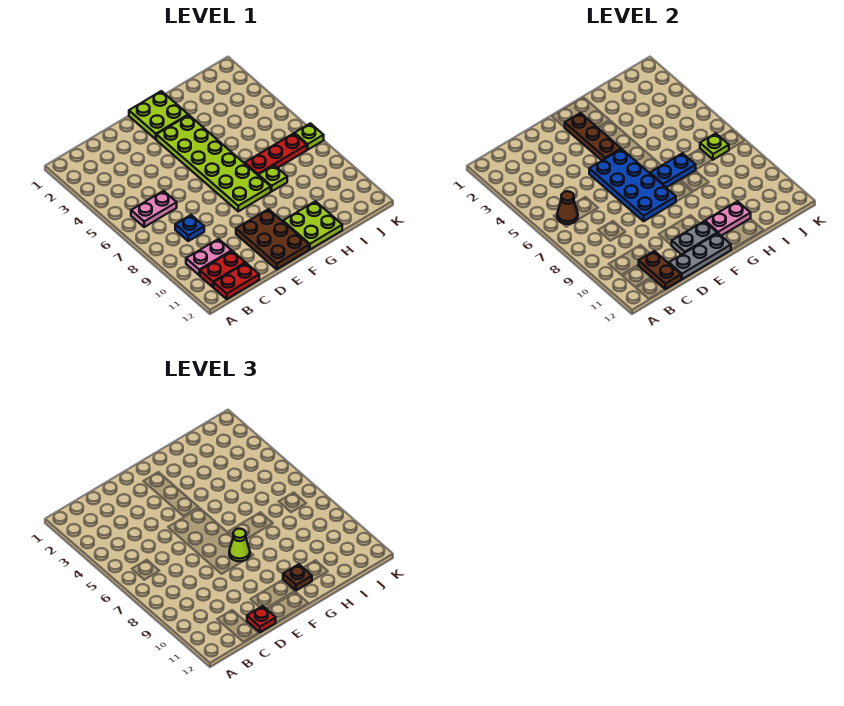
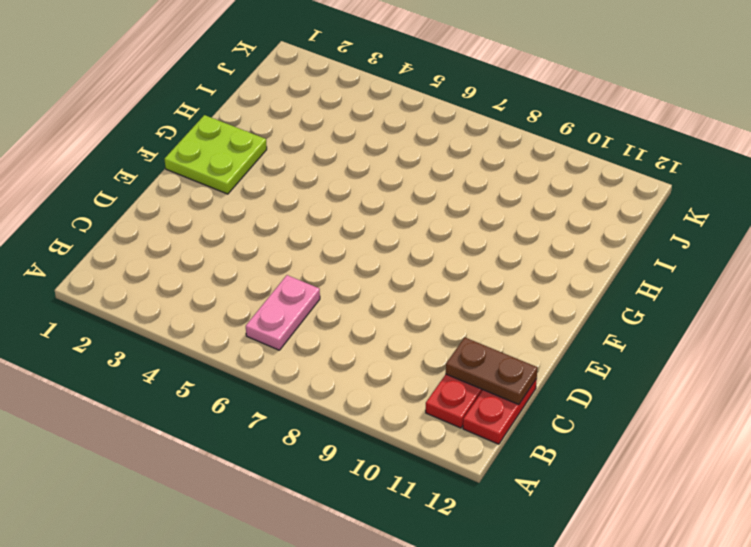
none -> pink 1x2 plate [186,239,232,275]
none -> blue 1x1 plate [175,215,204,241]
none -> brown 2x3 plate [236,209,309,269]

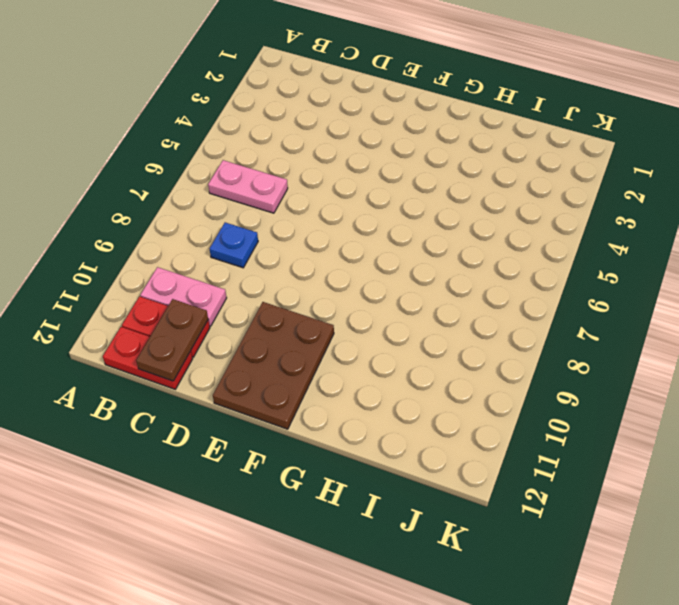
none -> lime 2x2 plate [129,91,188,139]
none -> lime 2x6 plate [156,115,271,211]
none -> lime 2x2 plate [283,201,342,249]

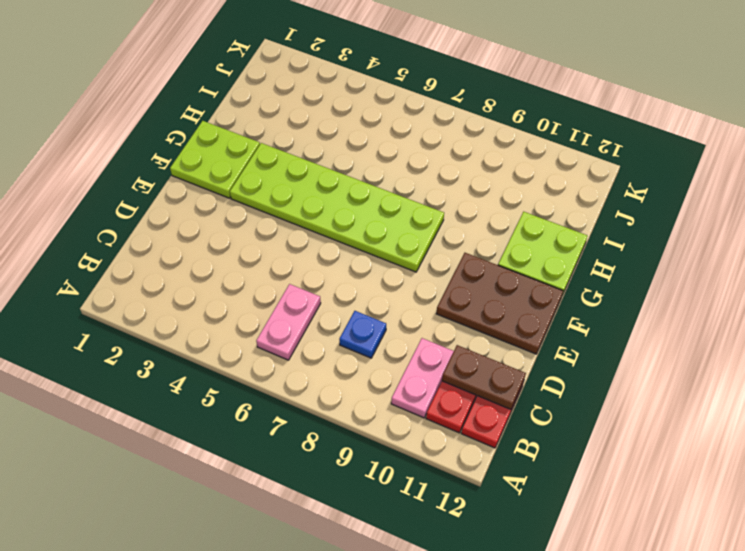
none -> red 1x3 plate [245,133,307,175]
none -> lime 1x1 plate [258,165,287,191]
none -> lime 1x1 plate [295,123,324,150]

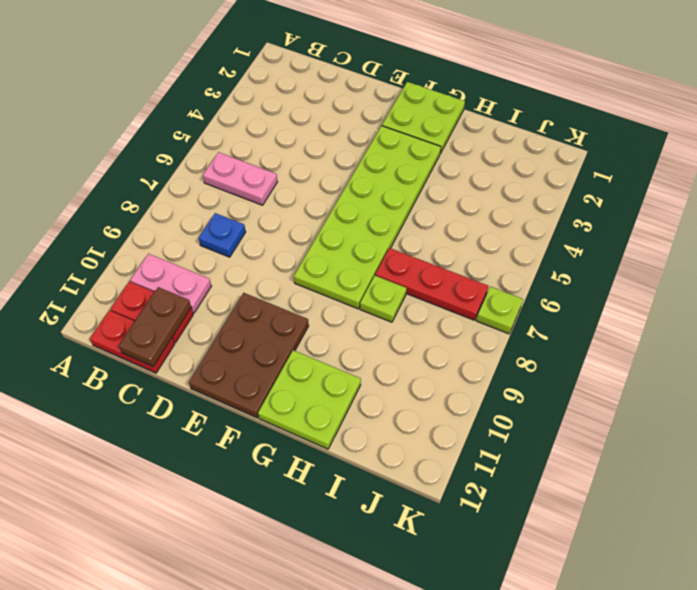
none -> brown 1x1 cone [557,191,578,224]
none -> grey 1x3 plate [669,233,731,279]
none -> blue 2x4 plate [589,149,676,221]

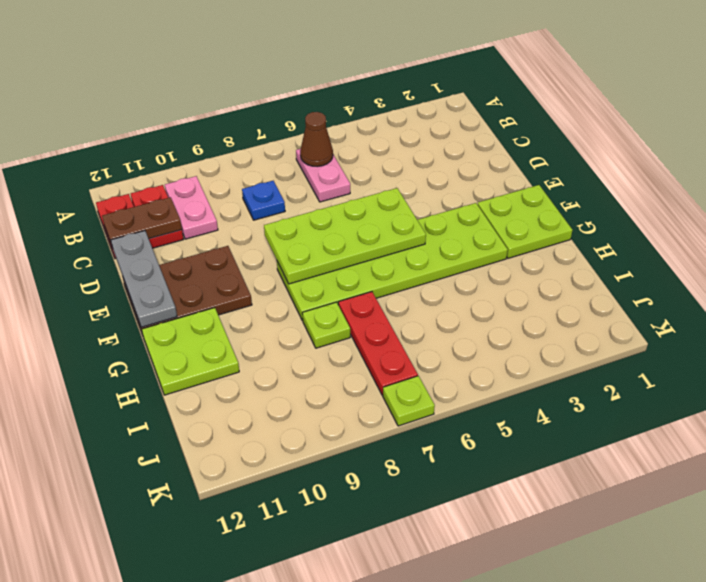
lime 2x4 plate [264,188,426,284] -> blue 2x4 plate [589,149,676,221]
none -> grey 1x2 plate [671,221,717,255]
none -> brown 1x3 plate [564,113,621,160]
none -> blue 1x2 plate [650,153,696,188]

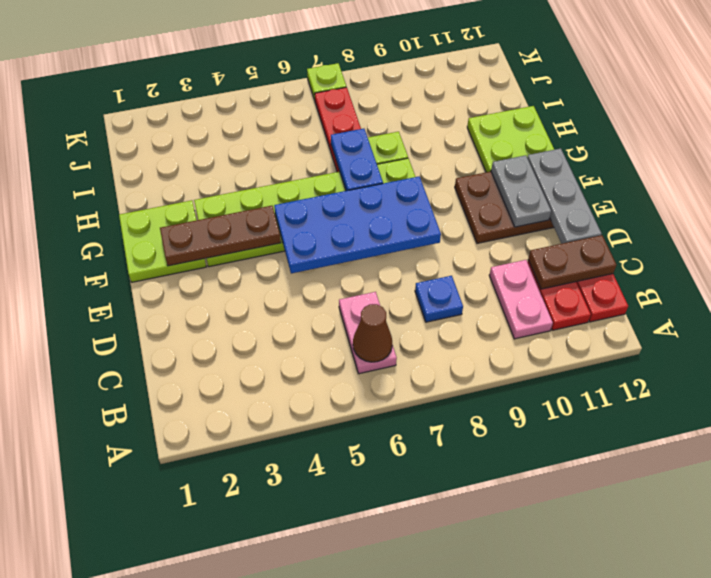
none -> pink 1x2 plate [705,201,751,236]
none -> lime 1x1 plate [700,133,729,160]
none -> red 1x1 plate [247,606,276,632]

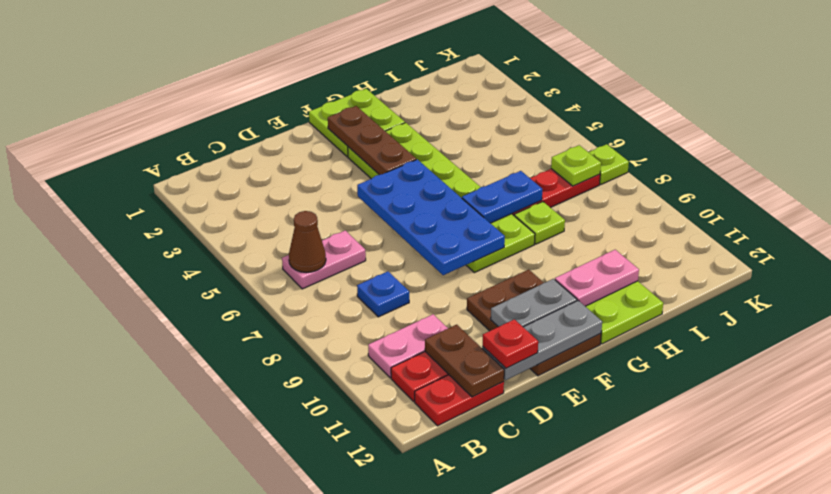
none -> lime 1x1 cone [229,529,250,561]
none -> brown 1x1 plate [283,564,312,591]

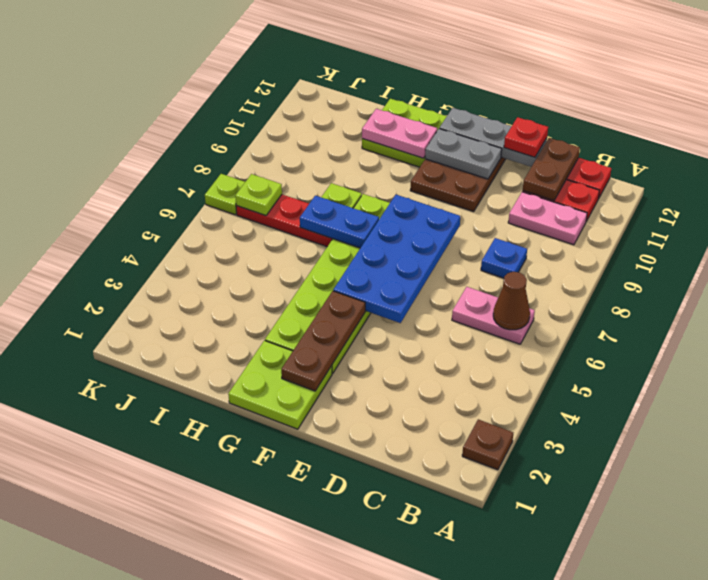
brown 1x1 plate [462,419,513,470] -> brown 1x1 plate moved to [283,564,312,591]
none -> lime 1x1 cone [229,529,250,561]

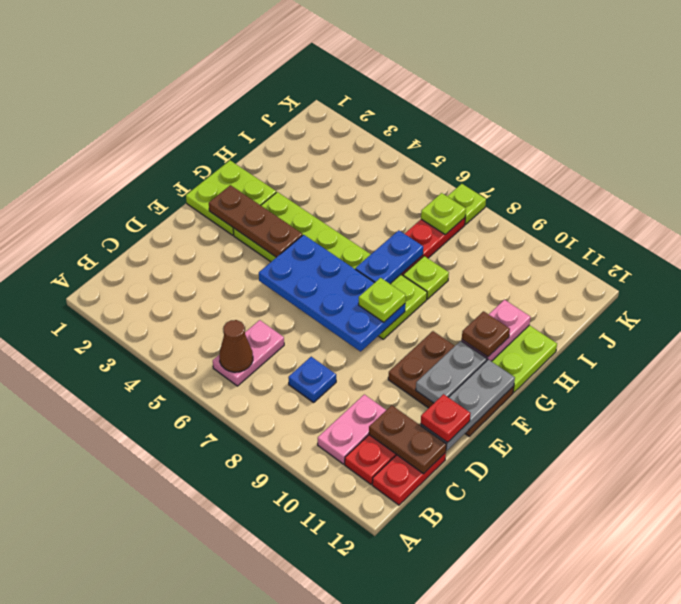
lime 1x1 plate [359,278,406,322] -> lime 1x1 cone [229,529,250,561]

